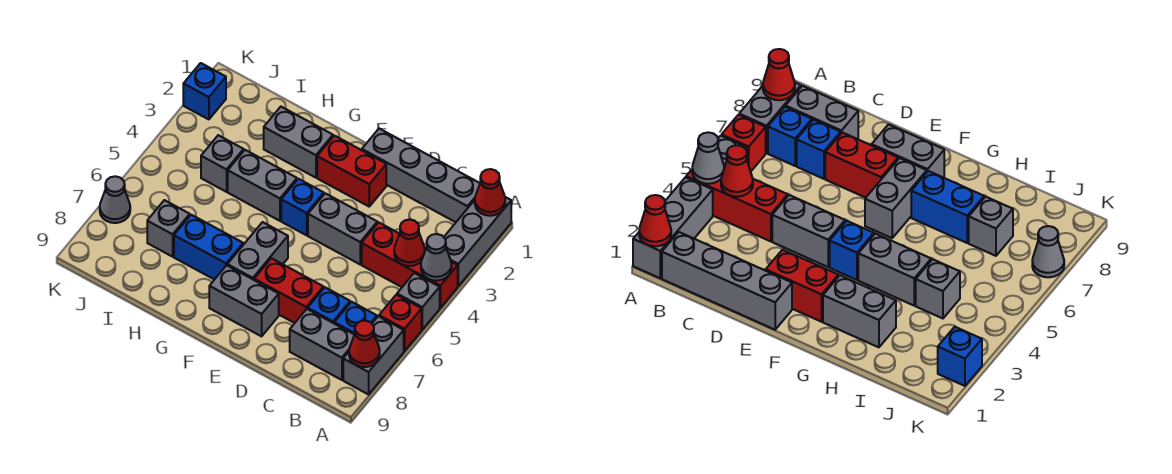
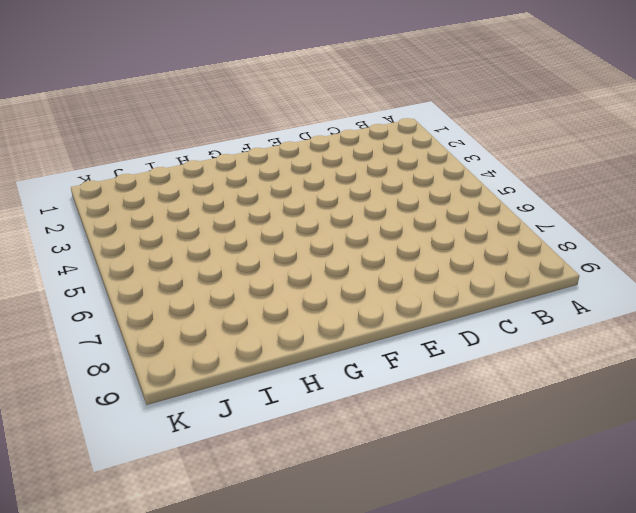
none -> grey 1x3 brick [444,197,511,286]
none -> red 1x3 brick [362,222,458,308]
none -> grey 1x1 brick [397,273,440,329]

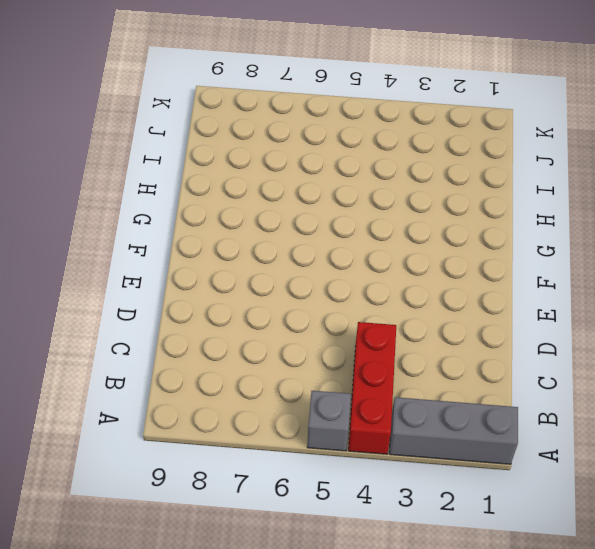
none -> red 1x1 brick [379,295,422,351]
none -> grey 1x2 brick [343,316,404,394]
none -> grey 1x4 brick [362,129,480,222]

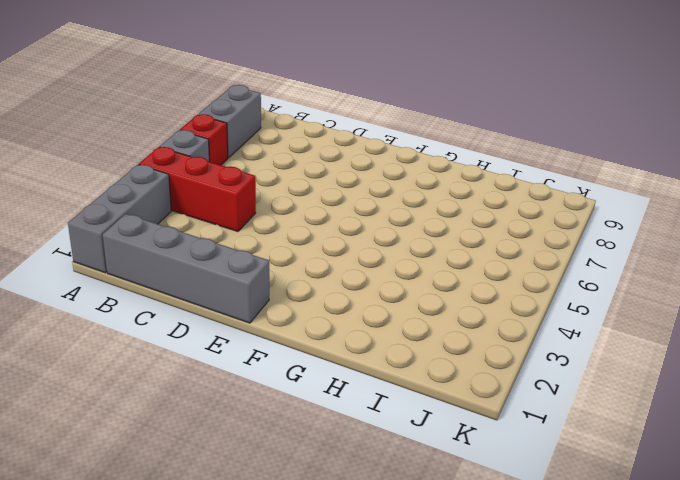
none -> blue 1x1 brick [334,302,377,334]
none -> grey 1x2 brick [290,309,354,380]
none -> blue 1x1 brick [308,287,350,323]

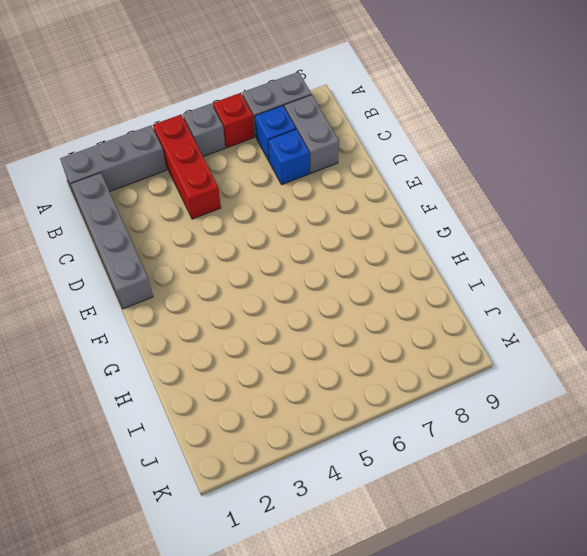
none -> grey 1x2 brick [308,193,377,264]
none -> red 1x2 brick [254,258,323,323]
none -> red 1x2 brick [317,136,386,206]

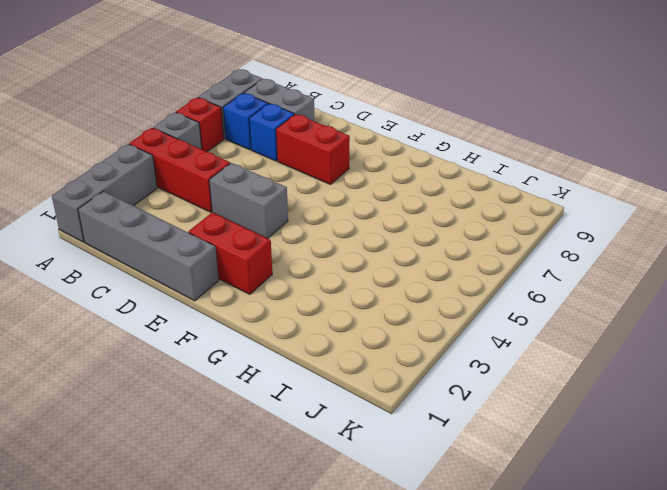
none -> grey 1x2 brick [209,265,279,336]
none -> blue 1x1 brick [281,179,324,235]
none -> grey 1x2 brick [227,222,288,280]

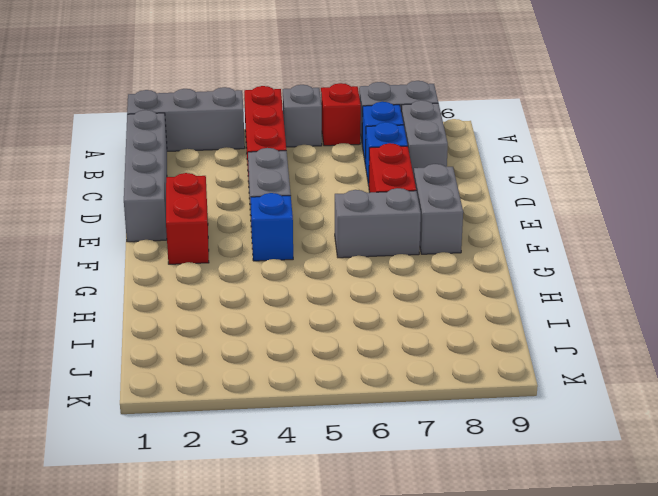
none -> grey 1x2 brick [264,107,333,178]
none -> grey 1x2 brick [228,150,297,221]
none -> blue 1x2 brick [174,215,243,280]

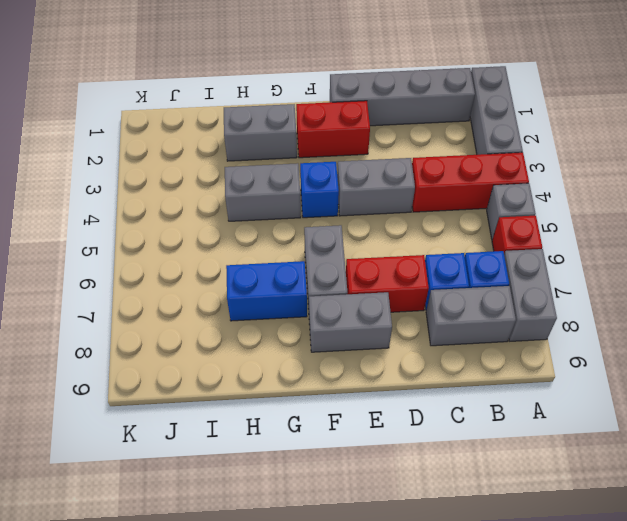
none -> grey 1x1 brick [201,135,244,192]
none -> grey 1x1 brick [147,200,190,257]
none -> blue 1x1 brick [183,63,226,119]

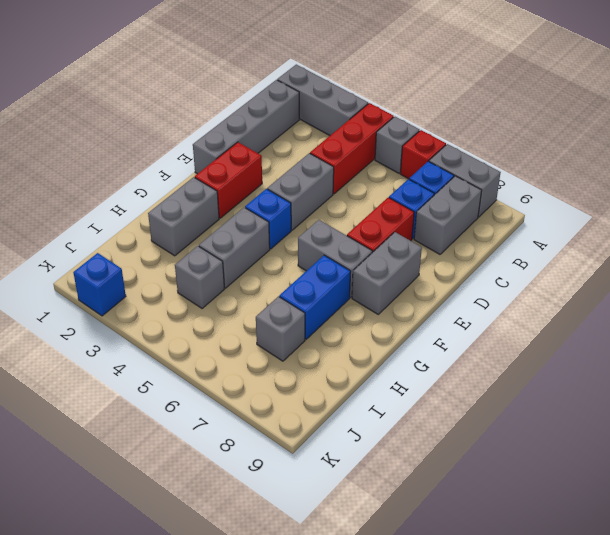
none -> grey 1x1 cone [100,176,130,223]
none -> red 1x1 cone [475,169,505,216]
none -> grey 1x1 cone [421,234,452,281]

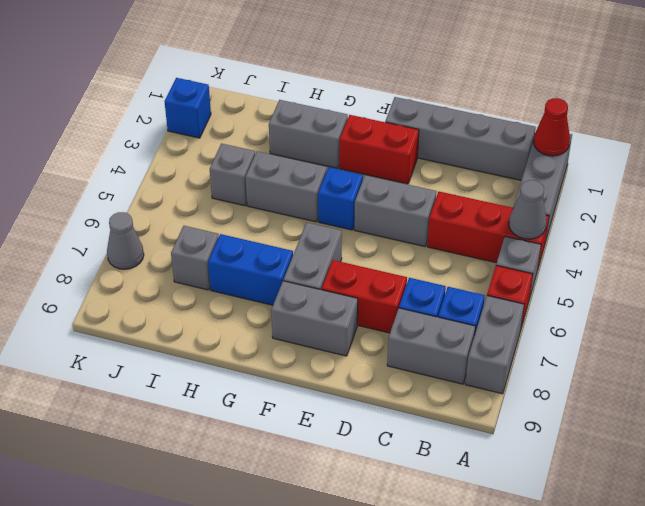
none -> red 1x1 cone [349,321,380,367]
none -> red 1x1 cone [394,219,425,266]

